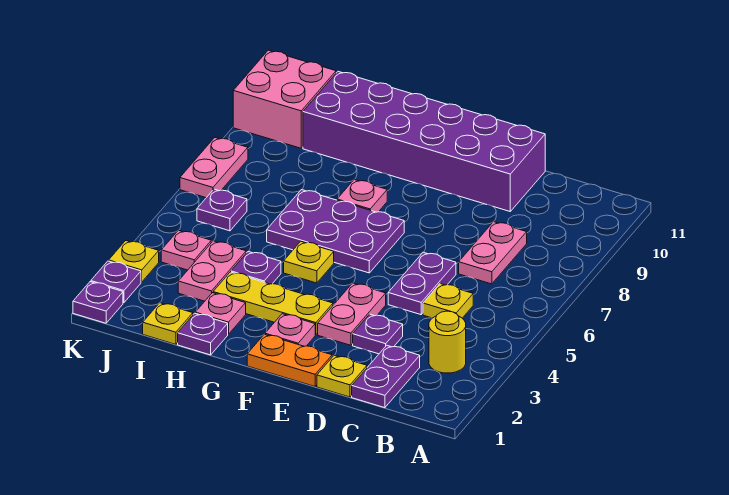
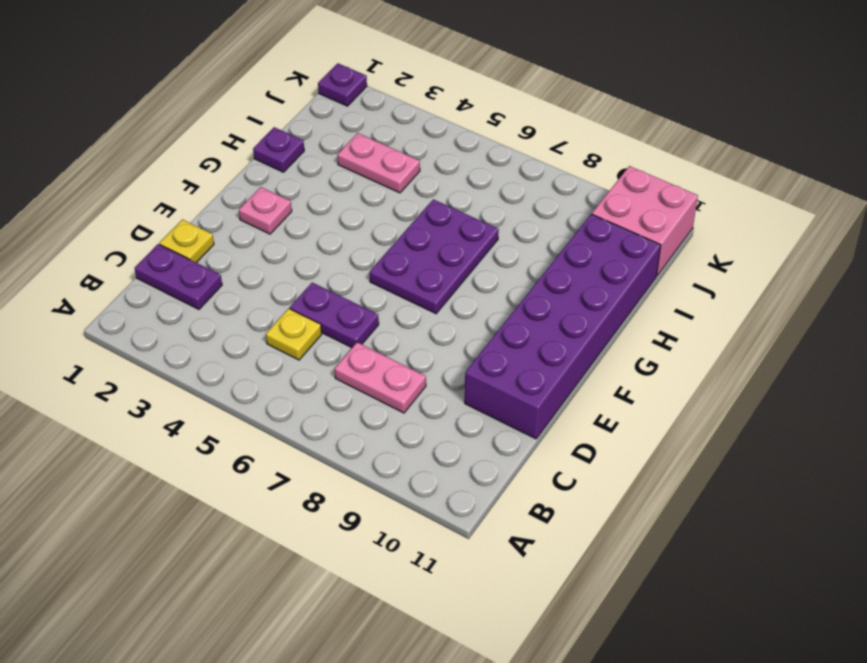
none -> yellow 1x1 round brick [429,311,466,373]
none -> purple 1x1 plate [353,314,403,354]
none -> orange 1x2 plate [247,334,332,386]

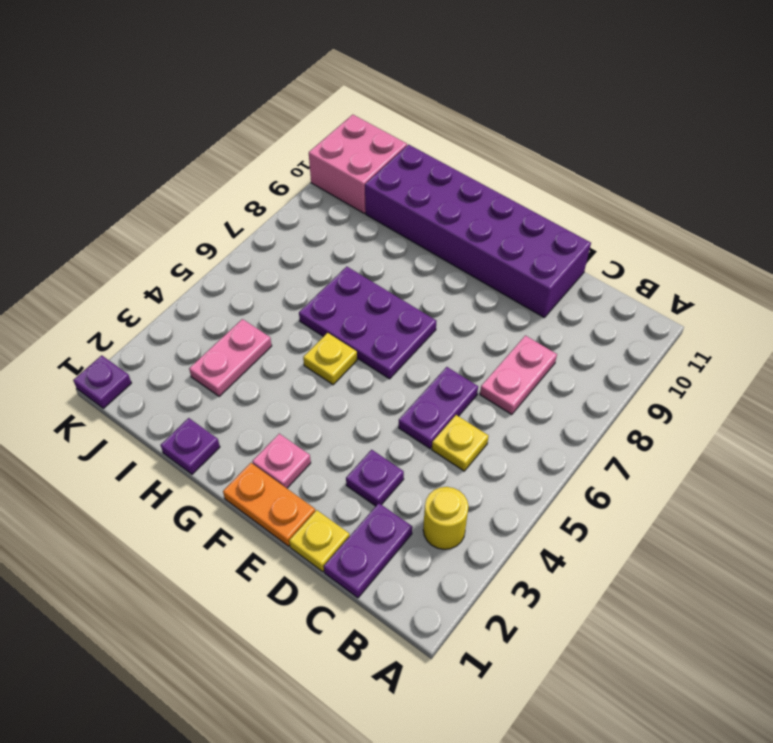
none -> pink 1x2 plate [318,283,386,345]
none -> yellow 1x3 plate [213,272,333,335]
none -> pink 1x1 plate [337,179,387,212]

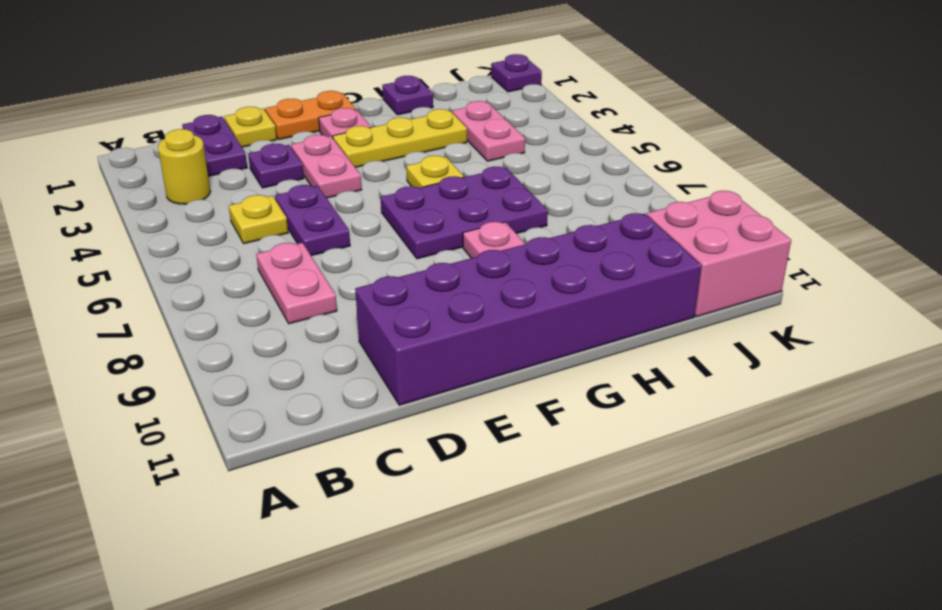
none -> pink 1x1 plate [195,293,246,334]
none -> purple 1x1 plate [231,252,281,284]
none -> yellow 1x1 plate [143,303,193,344]

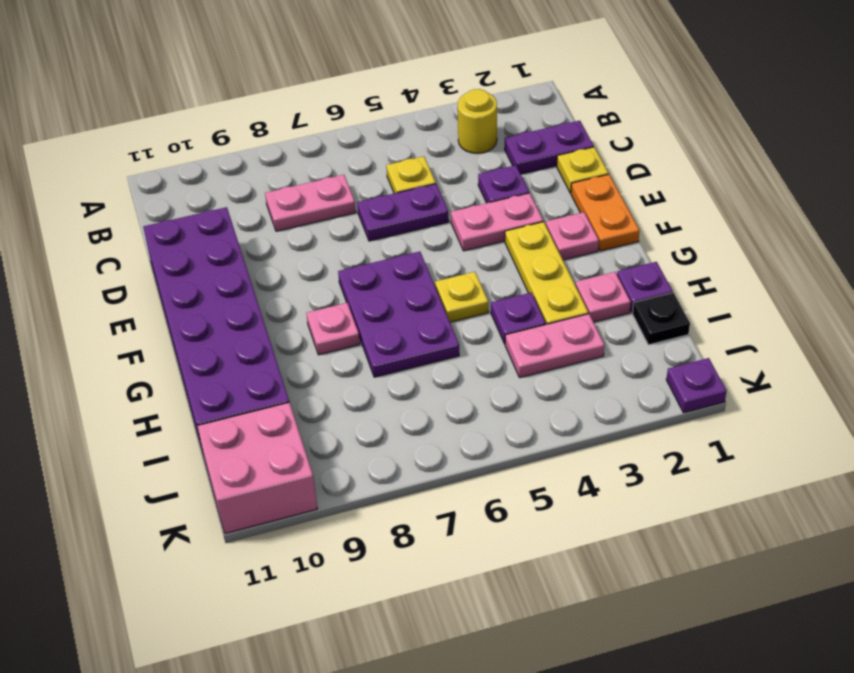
black 1x1 plate [633,293,690,345] -> yellow 1x1 plate [143,303,193,344]
none -> pink 1x1 plate [161,230,211,270]
none -> purple 1x1 plate [197,189,247,231]
none -> purple 1x1 plate [91,261,141,303]

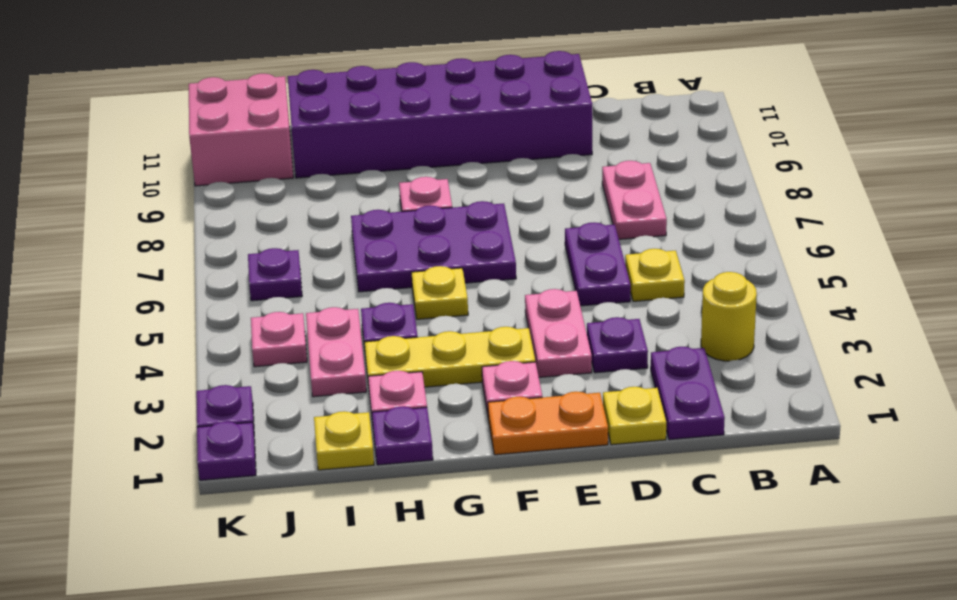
none -> yellow 1x1 plate [109,241,159,282]
none -> pink 1x2 plate [180,138,248,198]

